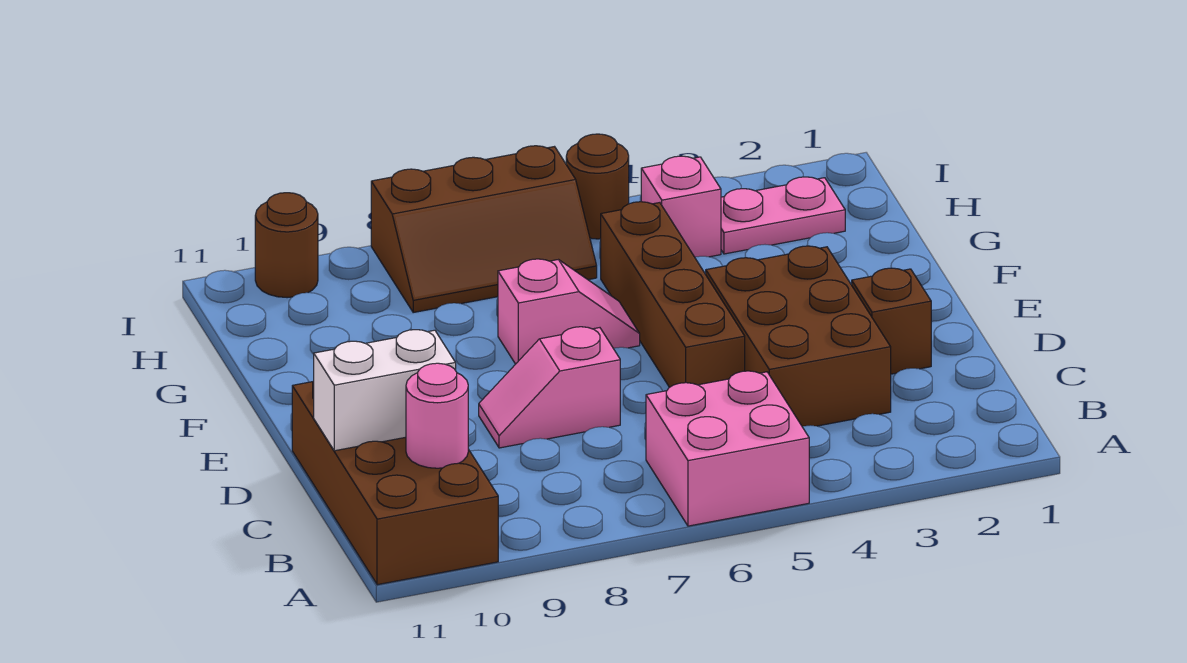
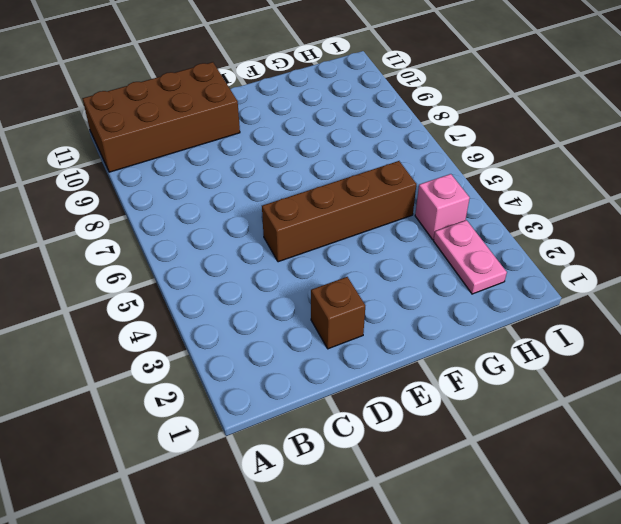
none -> pink 2x2 brick [646,371,809,526]
none -> brown 2x3 brick [706,246,891,426]
none -> pink 1x2 slope [479,327,620,448]

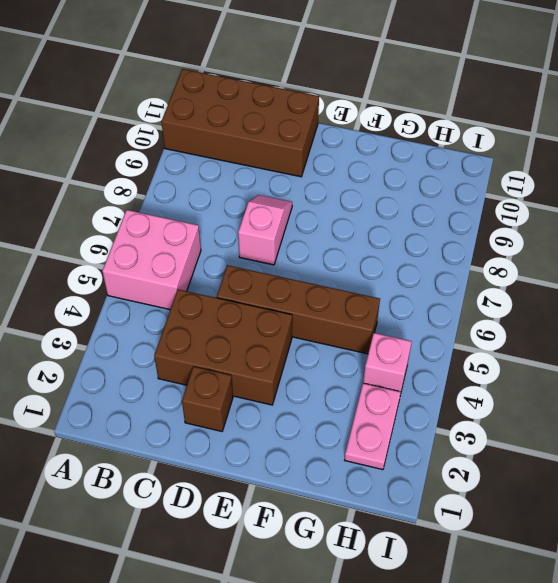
none -> pink 1x2 slope [498,259,640,364]
none -> brown 2x3 slope [371,146,597,312]
none -> brown 1x1 round brick [566,134,629,239]

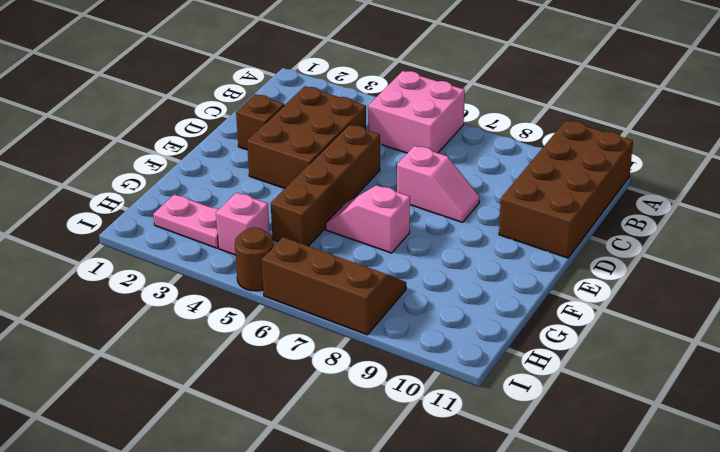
none -> brown 1x1 round brick [255,193,318,298]
none -> pink 1x1 round brick [406,363,468,468]
none -> white 1x2 brick [314,330,456,451]

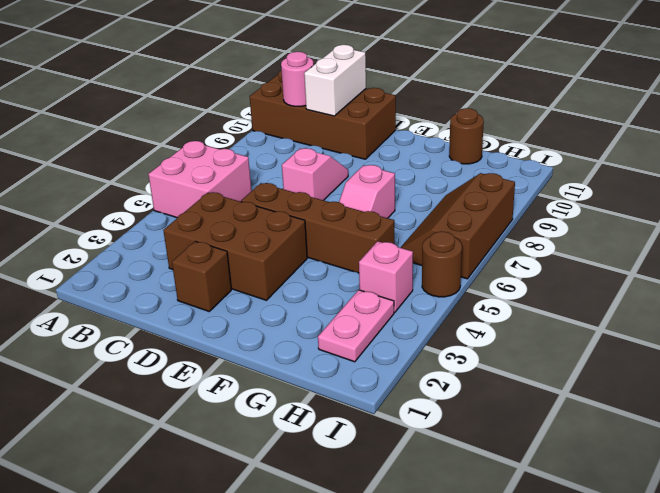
brown 1x1 round brick [449,108,484,164] -> brown 1x1 round brick moved to [255,193,318,298]

